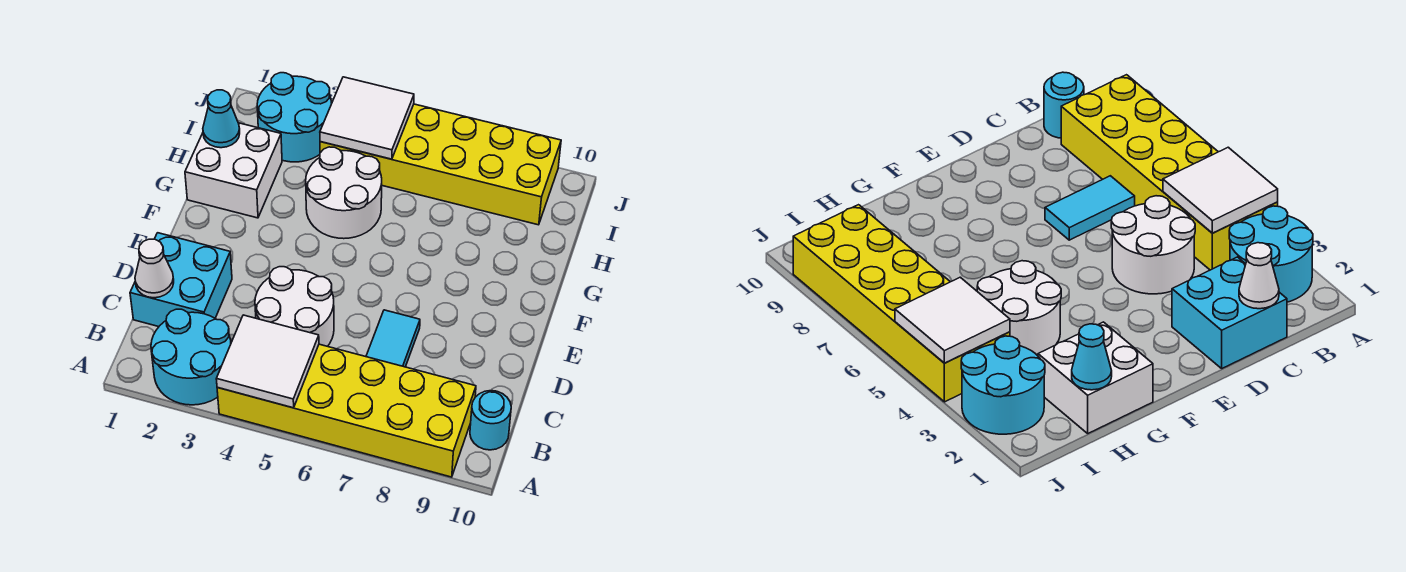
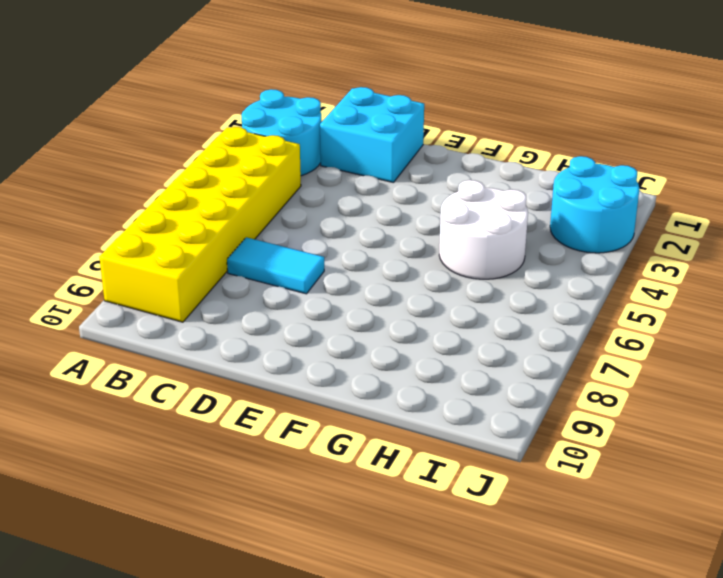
none -> cyan 1x1 round brick [470,391,511,450]
none -> white 2x2 round brick [255,267,334,346]
none -> white 2x2 brick [185,123,282,218]

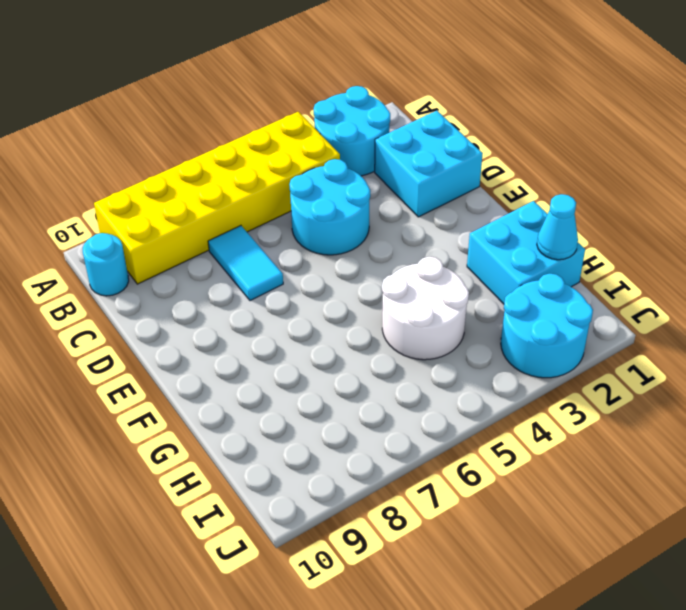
cyan 2x2 round brick [289,159,370,255] -> white 2x2 round brick [255,267,334,346]
cyan 2x2 brick [467,201,585,304] -> white 2x2 brick [185,123,282,218]
none -> yellow 2x6 brick [320,104,561,225]
none -> white 2x2 tile [216,315,319,408]
none -> white 1x1 cone [135,239,174,298]

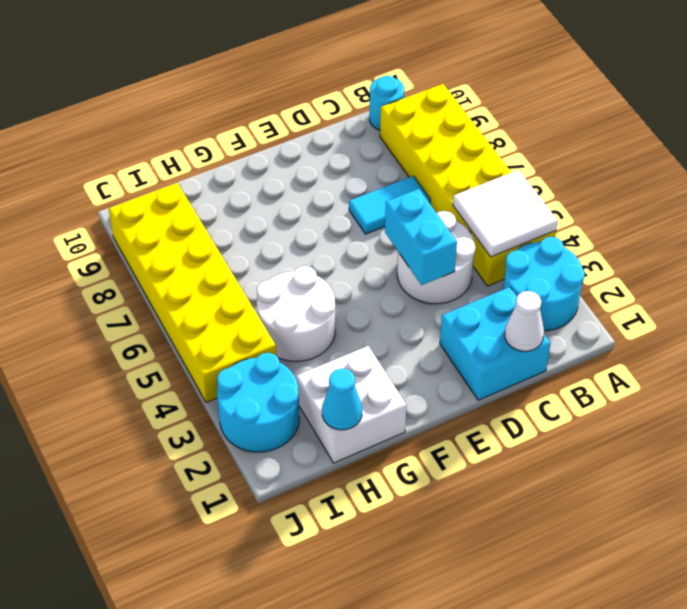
cyan 1x2 brick [385,189,457,285] -> none
none -> white 2x2 tile [320,77,414,159]

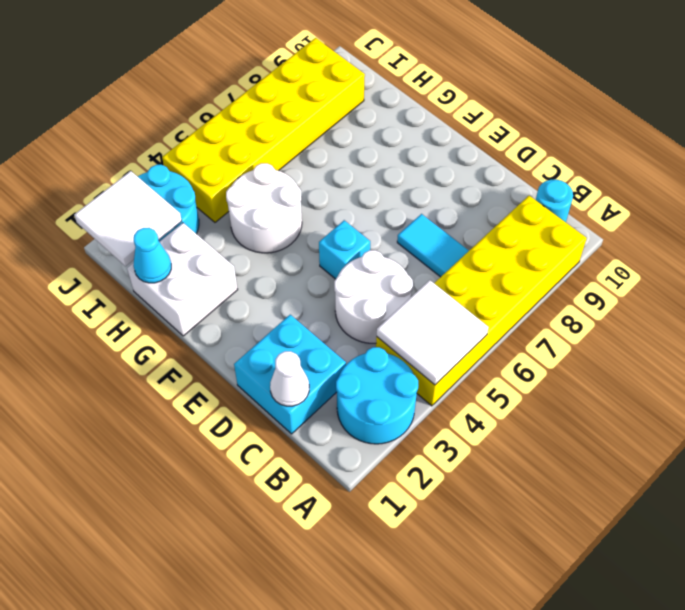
cyan 1x1 brick [319,220,370,279] -> none
white 2x2 tile [74,171,182,266] -> white 2x2 tile moved to [320,77,414,159]

